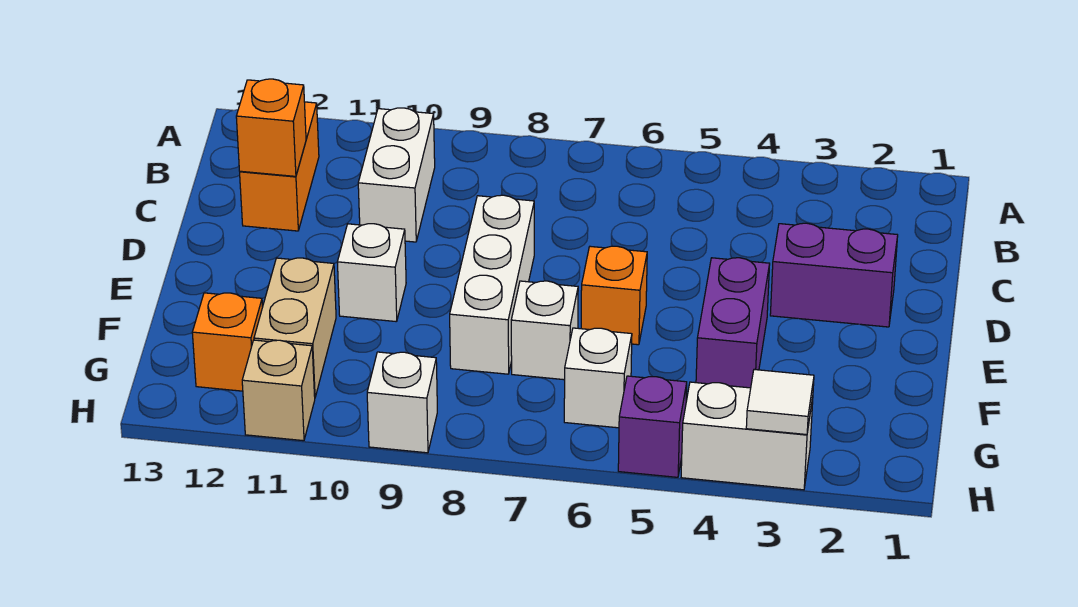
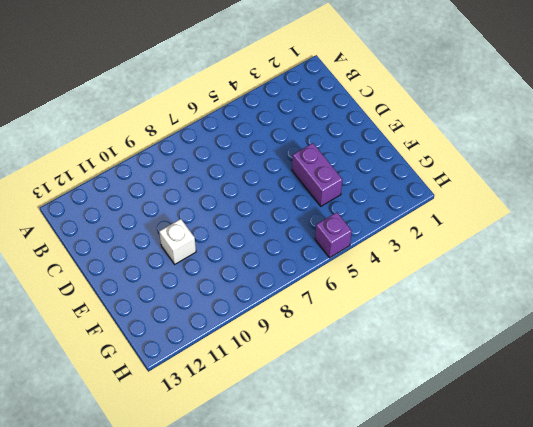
none -> white 1x2 brick [358,108,435,242]
none -> orange 1x2 brick [240,102,319,231]
none -> purple 1x2 brick [770,223,898,327]

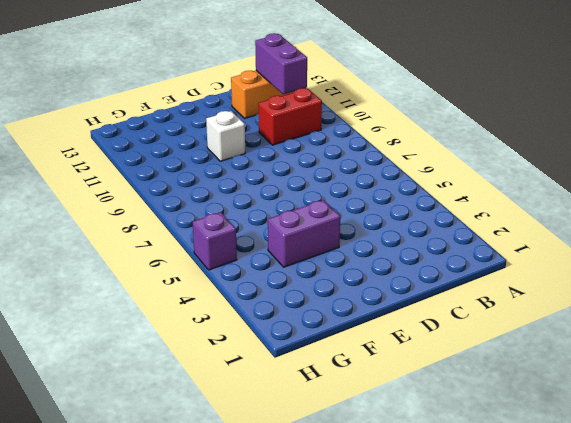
red 1x2 brick [258,88,322,145] -> white 1x2 brick [358,108,435,242]
purple 1x2 brick [255,33,307,94] -> purple 1x2 brick moved to [770,223,898,327]
none -> white 1x3 brick [450,195,534,374]
none -> orange 1x1 brick [581,246,647,345]
none -> white 1x1 brick [511,281,578,380]

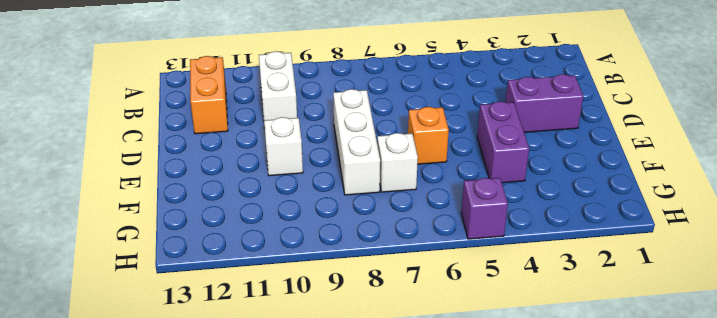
none -> tan 1x2 brick [254,258,336,397]
none -> white 1x1 brick [564,328,632,428]
none -> orange 1x1 brick [192,293,263,391]

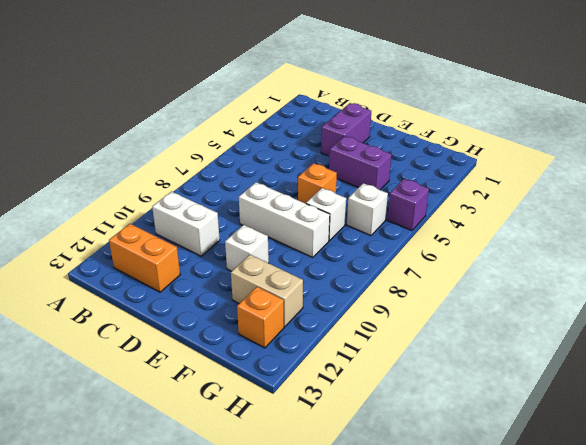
none -> white 1x2 brick [681,382,813,490]
none -> white 1x1 brick [367,352,437,453]
none -> tan 1x1 brick [242,340,315,441]

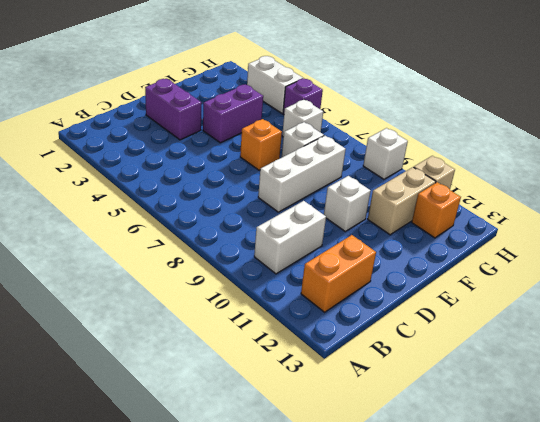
none -> orange 1x1 brick [236,79,306,176]
none -> white 1x1 tile [746,370,814,435]

